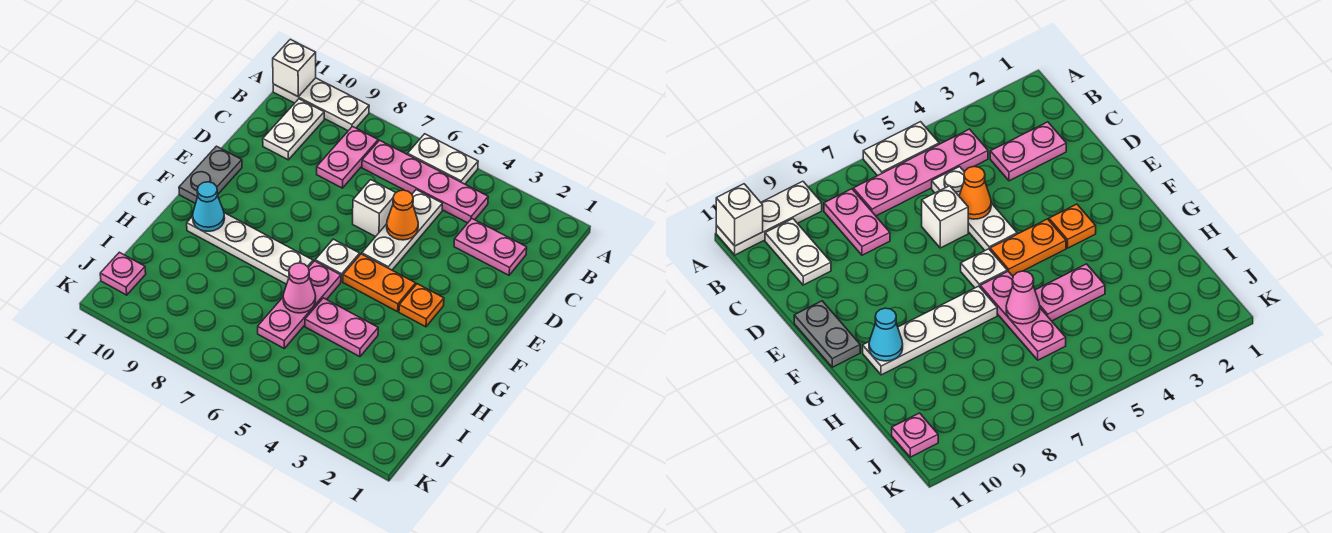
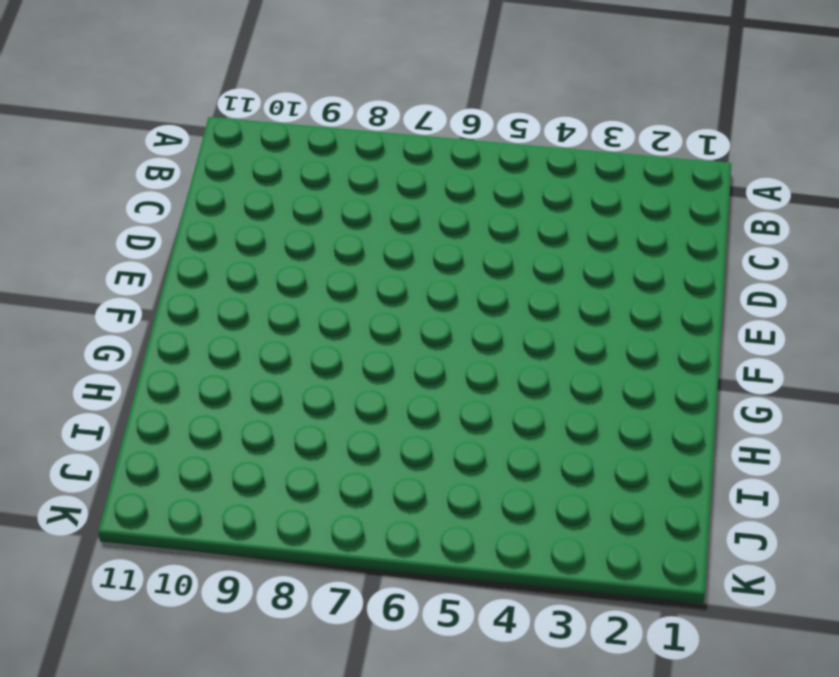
none -> white 1x2 plate [408,134,478,184]
none -> white 1x3 plate [273,78,369,131]
none -> pink 1x4 plate [362,140,488,223]

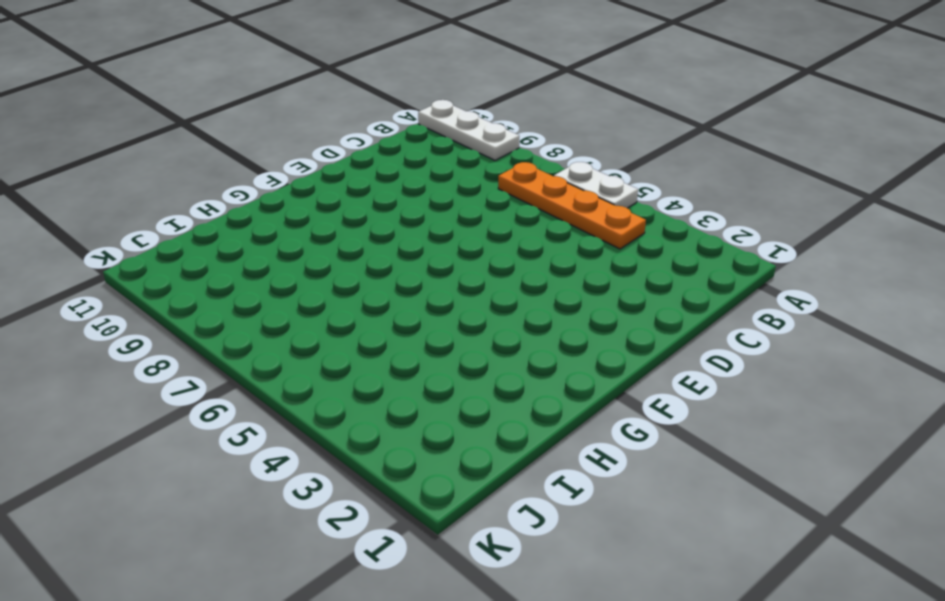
orange 1x4 plate [498,162,646,249] -> pink 1x4 plate [362,140,488,223]
none -> pink 1x2 plate [317,127,378,188]
none -> white 1x2 plate [263,99,324,160]
none -> pink 1x2 plate [454,219,527,275]

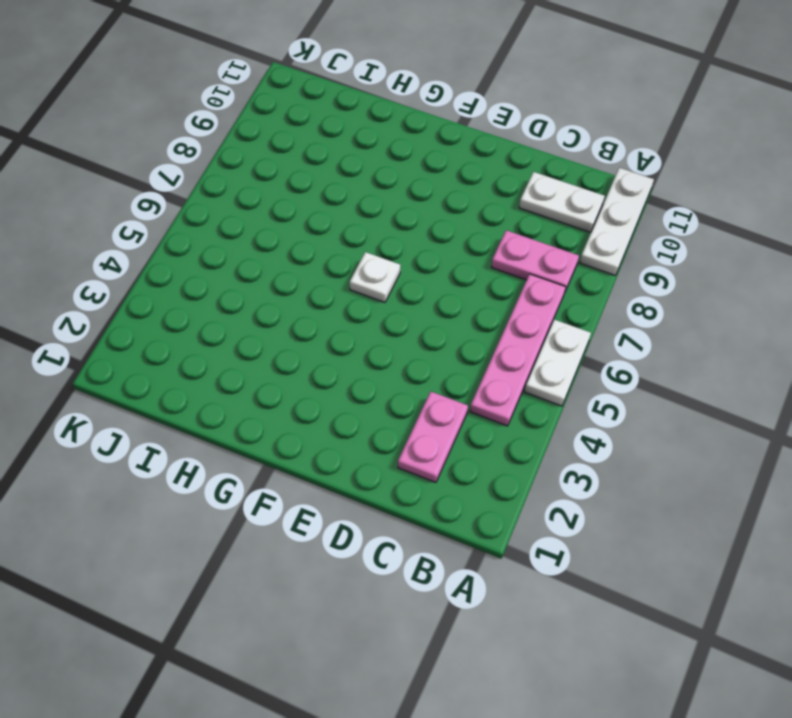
none -> white 1x3 plate [362,190,442,270]
none -> white 1x1 brick [353,180,396,237]
none -> grey 1x2 plate [179,146,242,204]

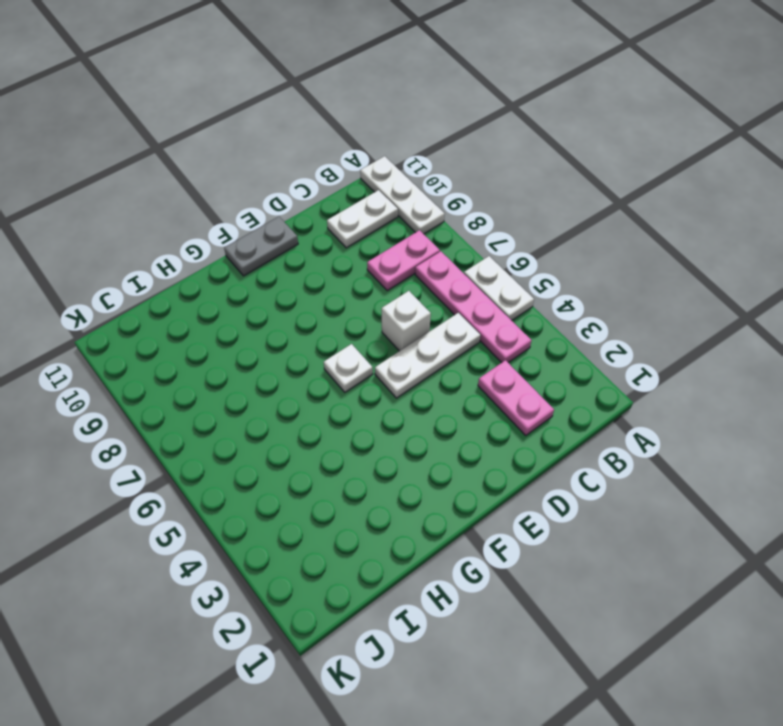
none -> orange 1x1 plate [399,284,444,327]
none -> orange 1x2 plate [343,254,416,312]
none -> pink 1x3 plate [258,261,341,348]

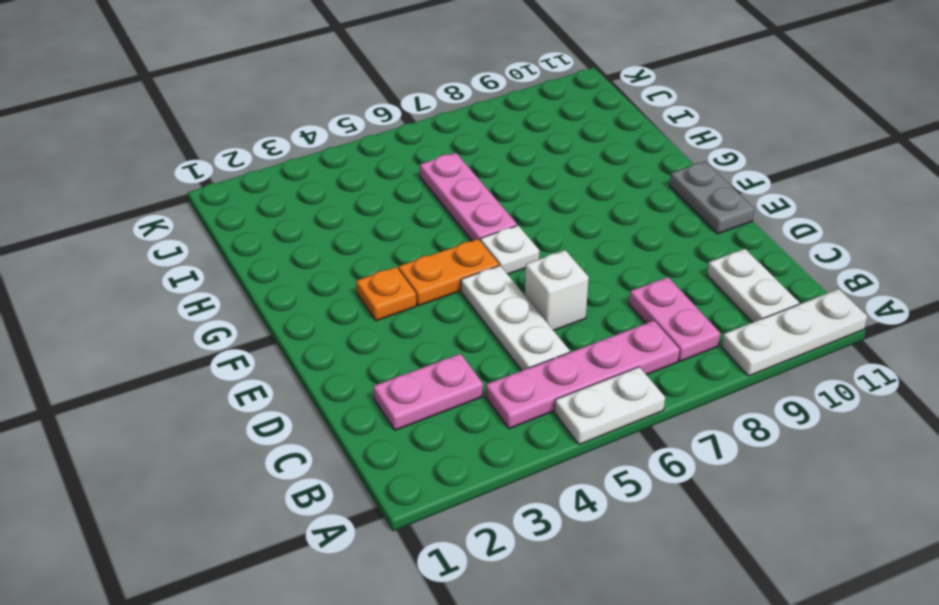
none -> white 1x4 plate [187,213,313,284]
none -> pink 1x2 plate [305,298,378,357]
none -> pink 1x1 plate [100,252,146,295]

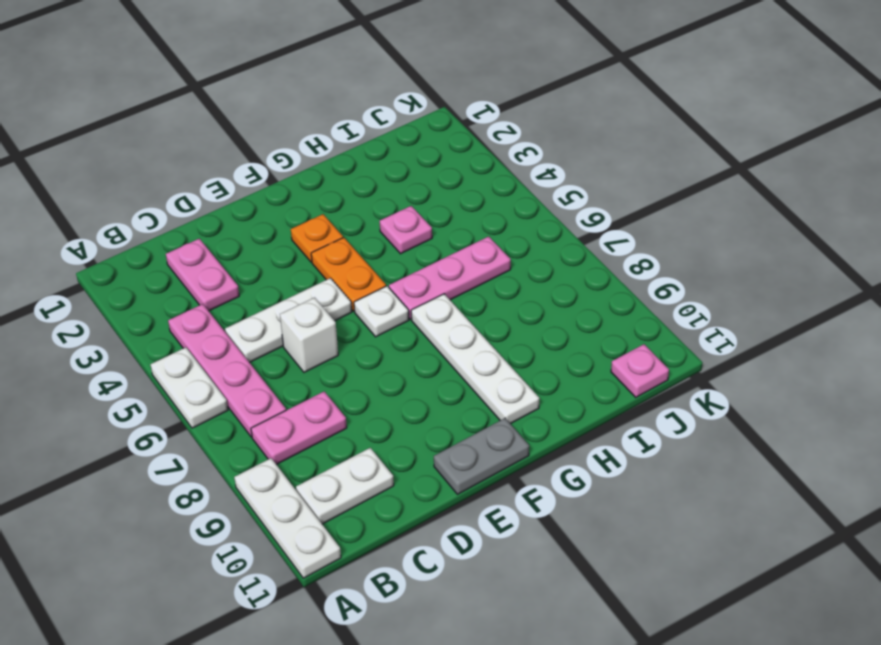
pink 1x1 plate [380,206,432,254] -> pink 1x2 plate [305,298,378,357]
none -> white 1x1 brick [273,39,316,96]
none -> orange 1x1 cone [387,190,418,240]
none -> cyan 1x1 cone [193,182,225,231]

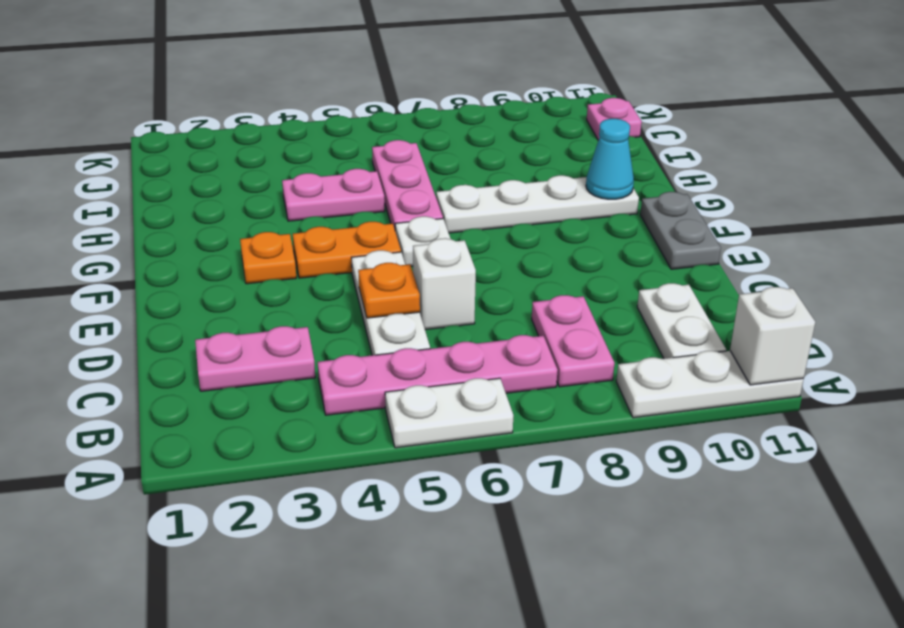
orange 1x1 plate [358,263,420,318] -> orange 1x1 cone [387,190,418,240]
none -> pink 1x1 cone [283,263,316,313]

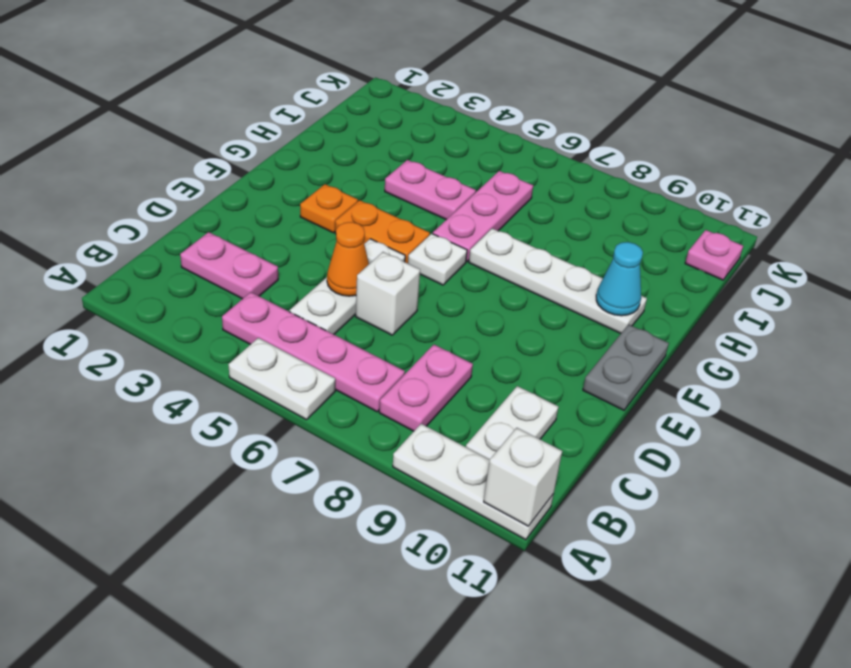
none -> pink 1x1 cone [283,263,316,313]

